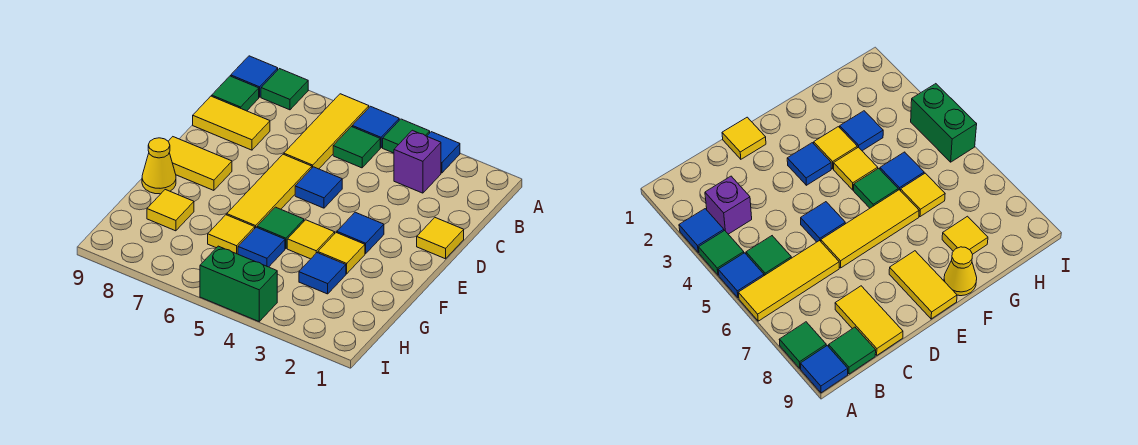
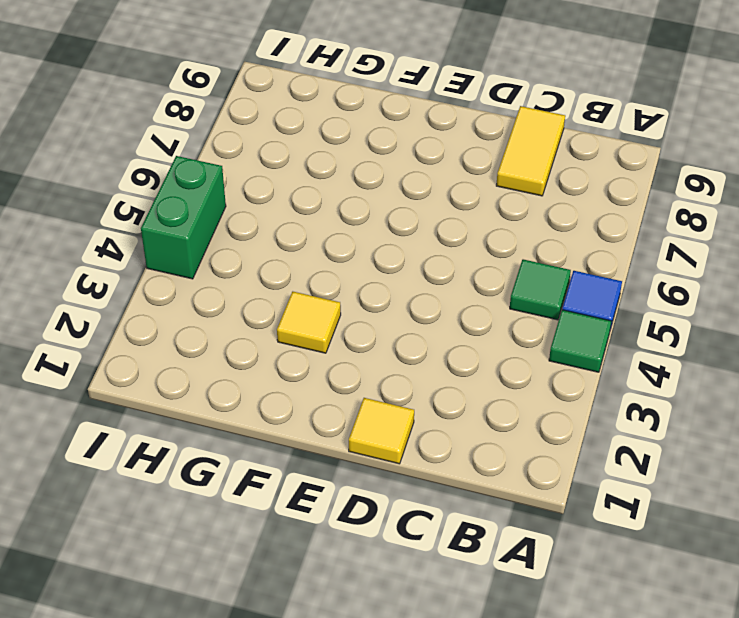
none -> blue 1x1 tile [427,132,460,173]
none -> yellow 1x3 tile [284,94,369,169]
none -> green 1x1 tile [261,69,308,110]

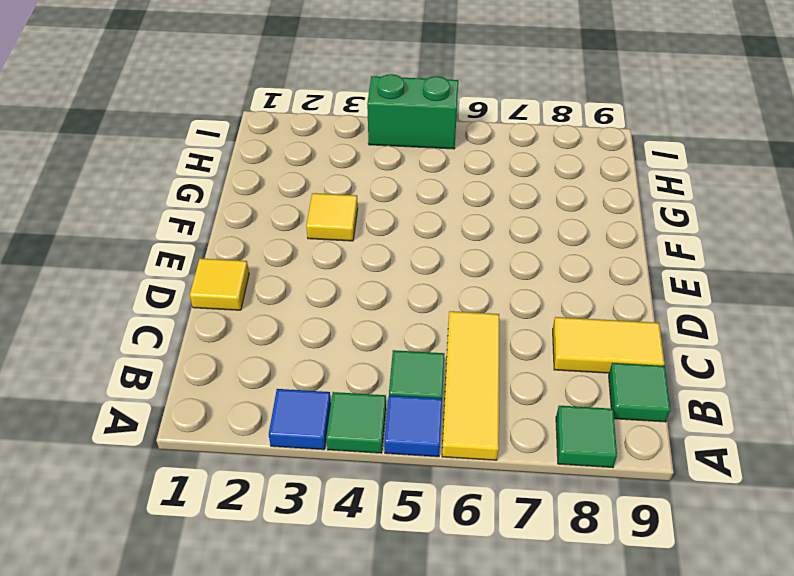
none -> blue 1x1 tile [231,56,278,97]
none -> purple 1x1 brick [394,130,441,193]
none -> blue 1x1 tile [295,167,342,208]

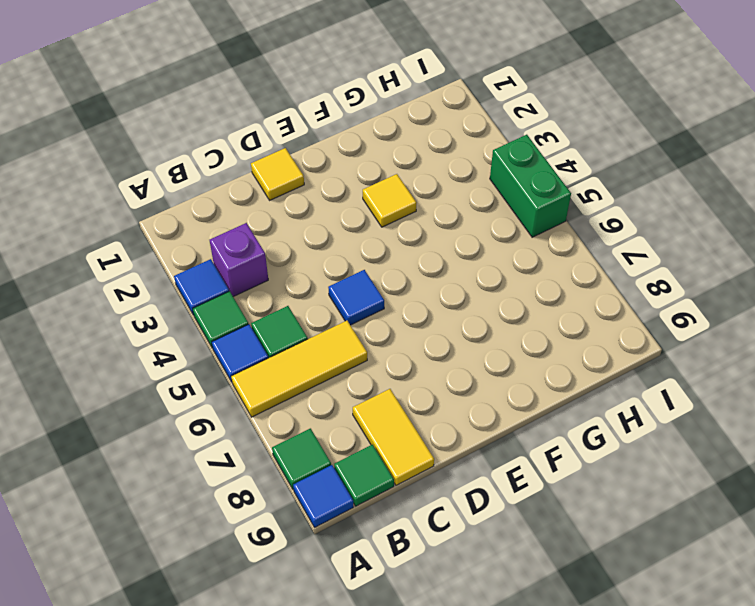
none -> yellow 1x3 tile [227,154,312,228]
none -> blue 1x1 tile [337,212,384,254]
none -> yellow 1x2 tile [168,137,232,190]

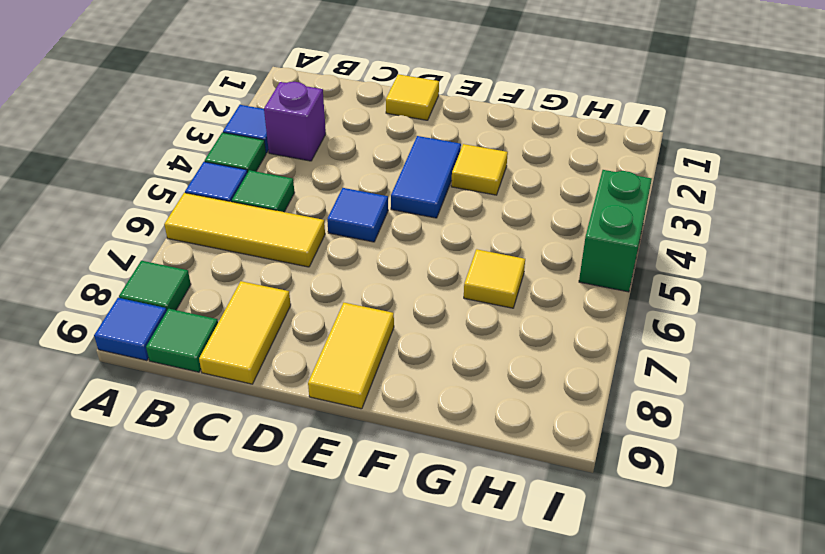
blue 1x2 tile [391,136,461,218] -> blue 1x1 tile [337,212,384,254]
none -> yellow 1x3 tile [227,154,312,228]
none -> yellow 1x1 tile [287,220,335,259]
none -> green 1x1 tile [257,207,304,248]

